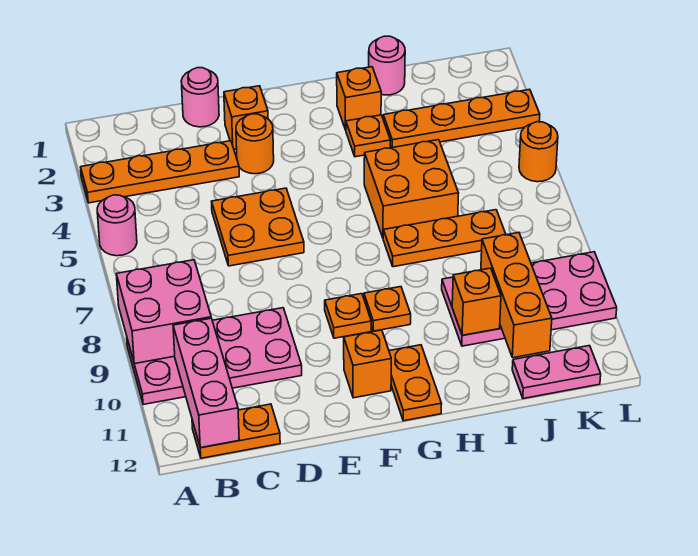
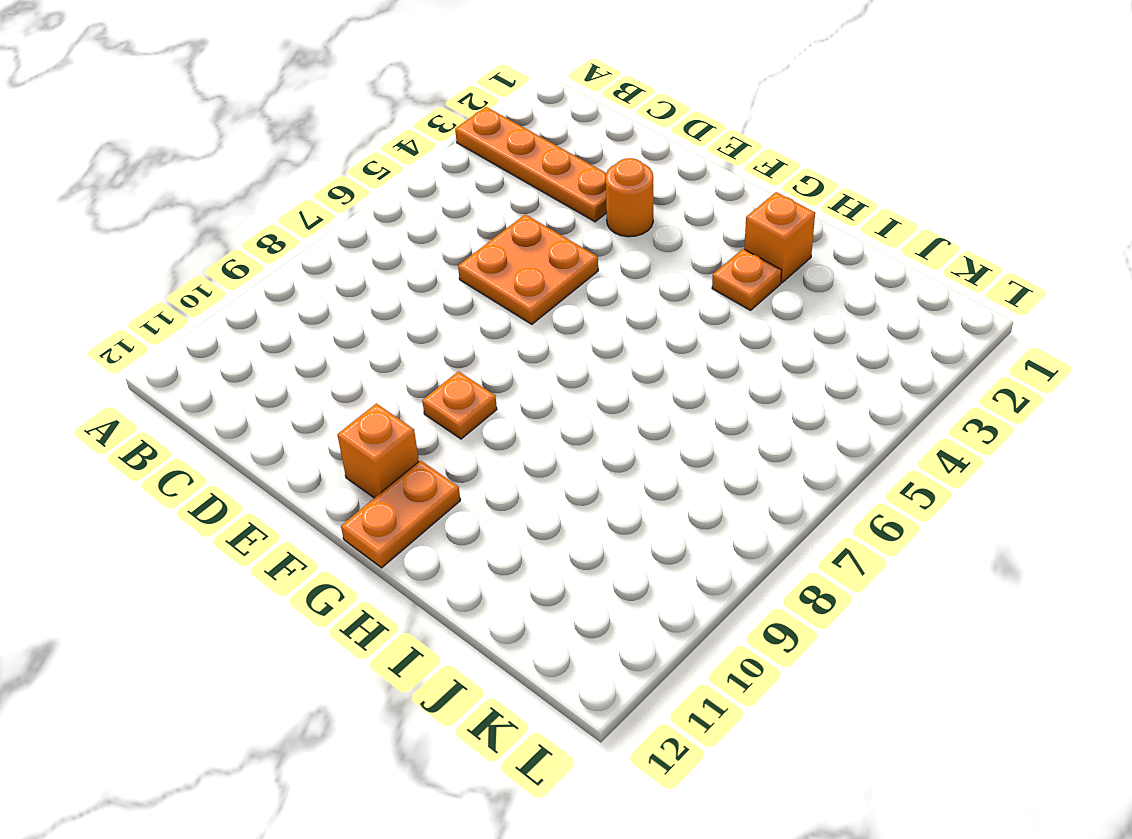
none -> pink 1x1 round brick [97,195,137,256]
none -> pink 2x4 plate [127,308,302,405]
none -> orange 1x2 plate [192,404,280,458]

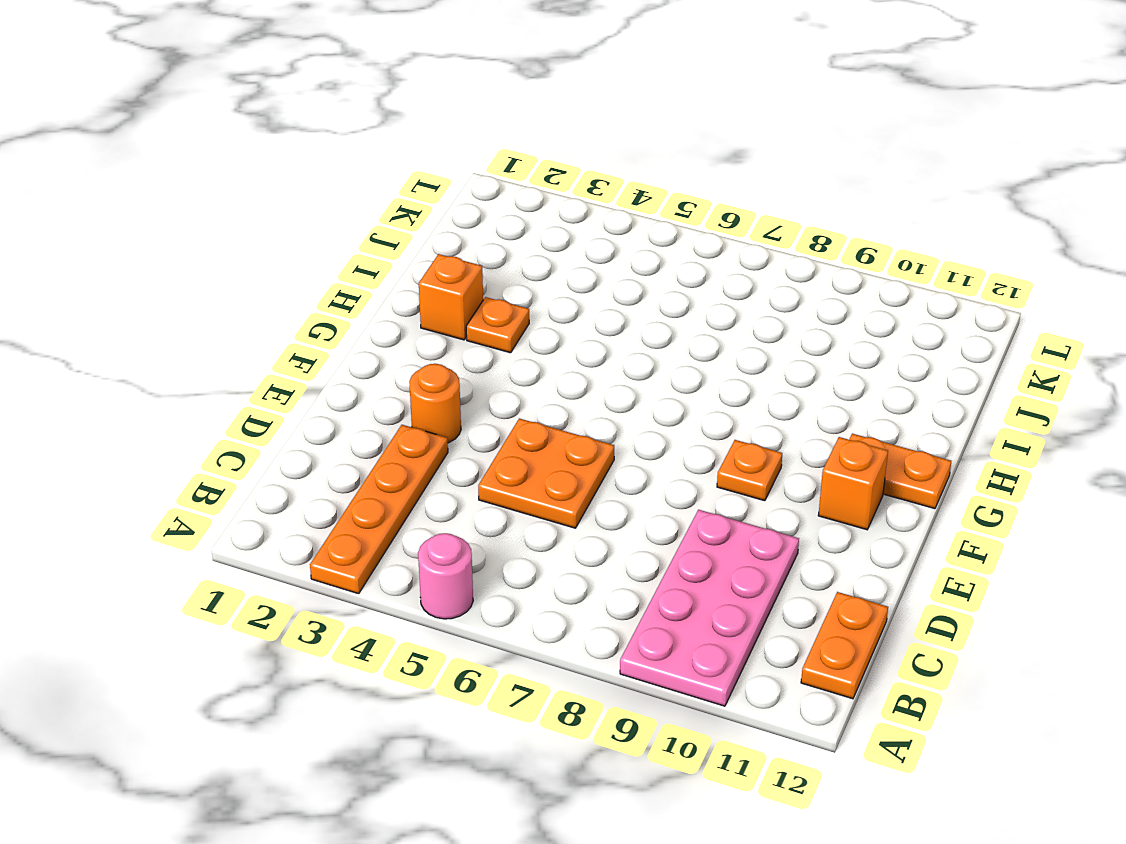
none -> pink 1x1 round brick [181,68,219,127]
none -> orange 1x1 brick [224,86,268,149]
none -> orange 1x1 plate [364,287,411,331]

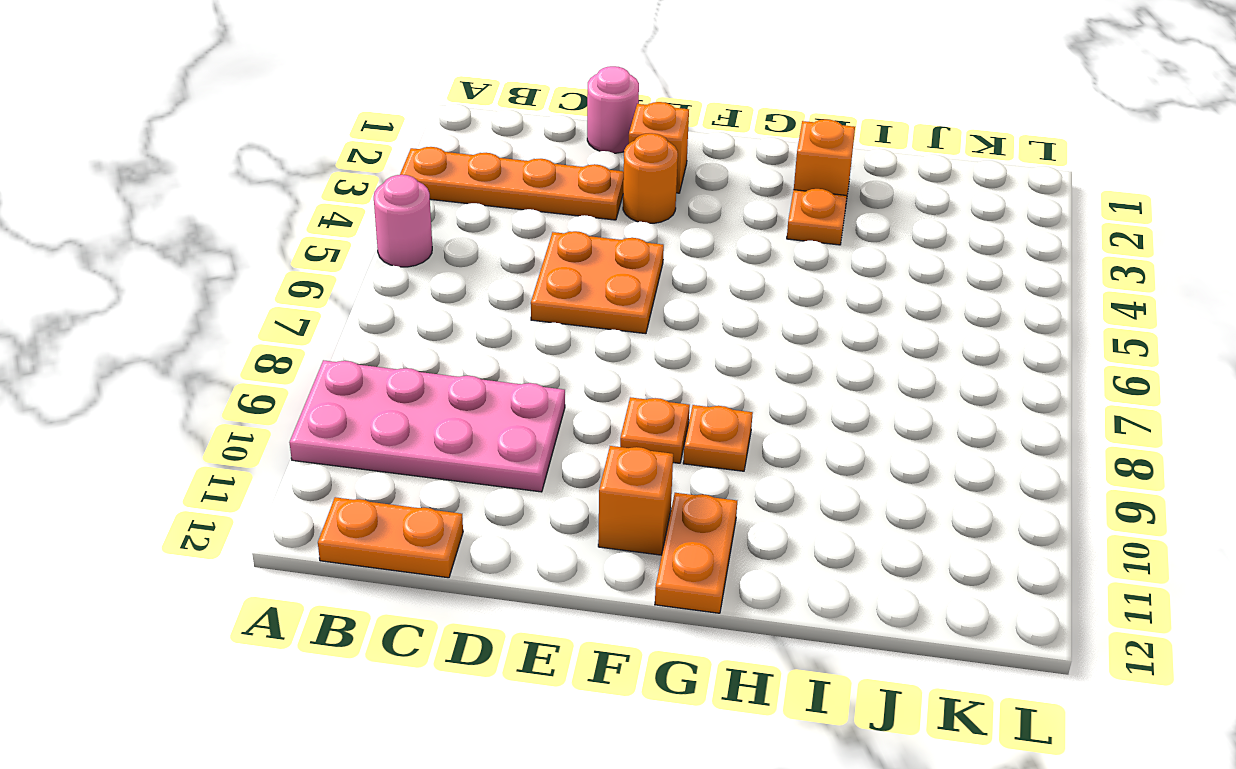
none -> orange 2x2 brick [364,140,459,238]
none -> orange 1x3 plate [383,210,506,267]
none -> pink 1x1 round brick [369,36,405,95]

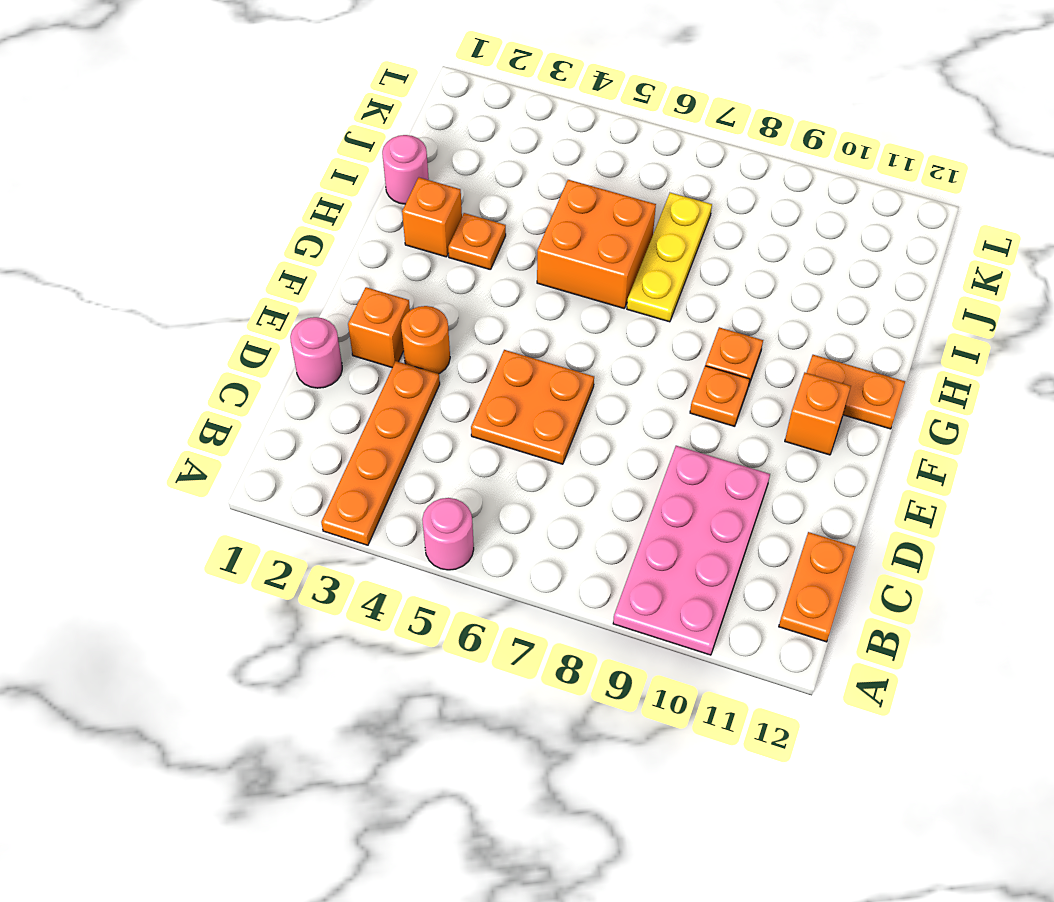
yellow 1x3 plate [627,193,712,322] -> orange 1x3 plate [383,210,506,267]
none -> orange 1x4 plate [383,89,540,148]
none -> pink 2x4 plate [442,252,617,346]
none -> pink 1x2 plate [512,346,601,399]

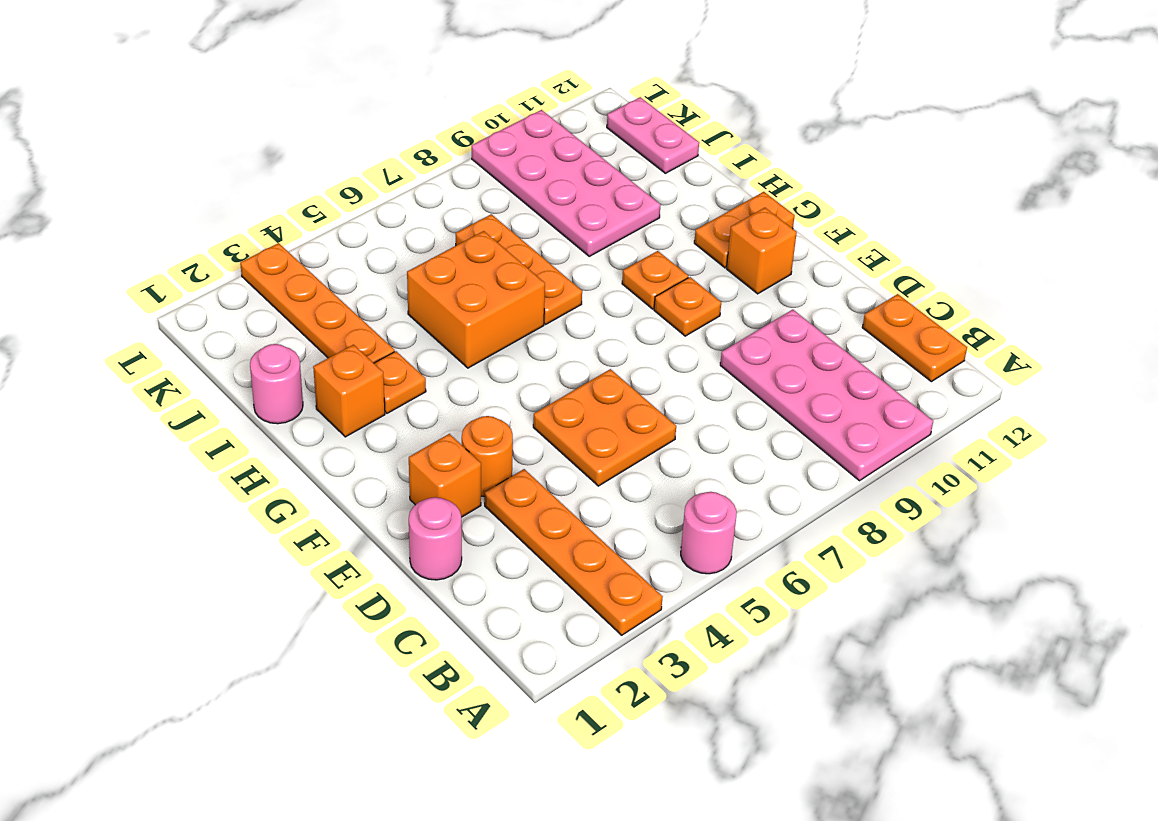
none -> orange 1x1 round brick [519,122,558,182]
none -> pink 2x2 brick [116,260,211,364]
none -> pink 1x3 brick [173,318,239,448]

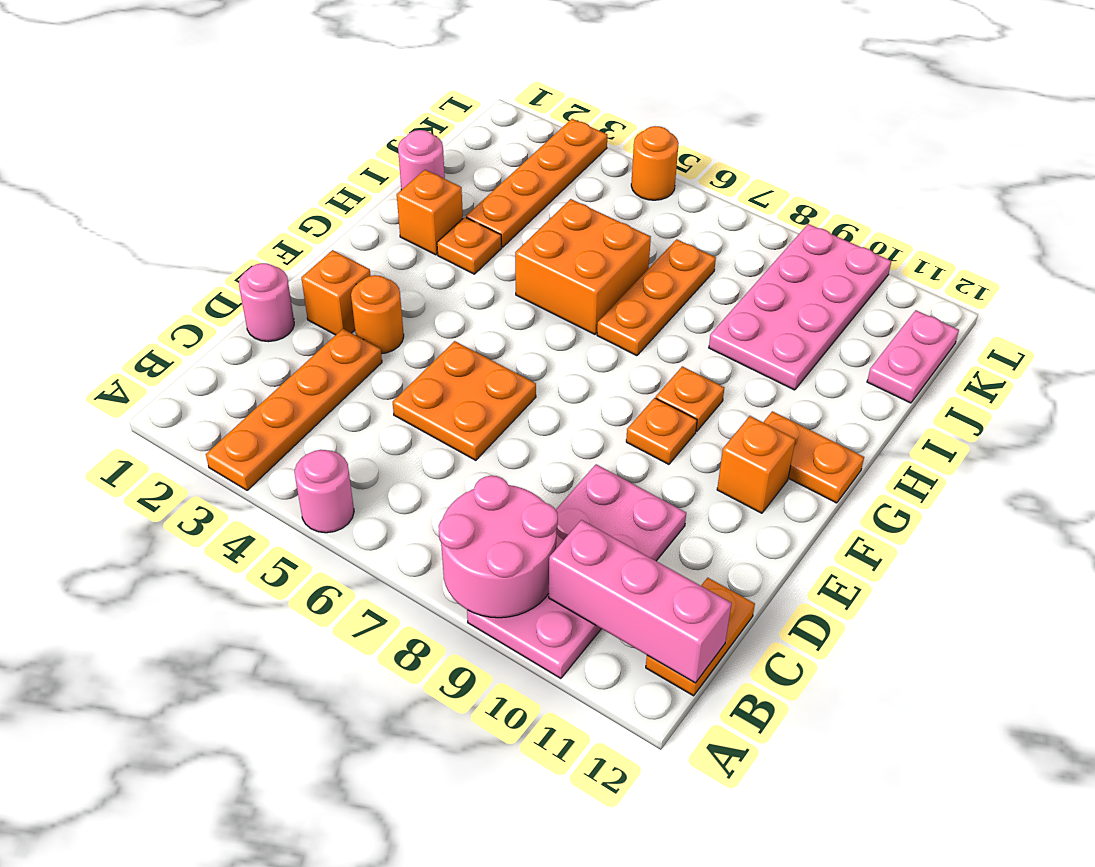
pink 2x2 round brick [439,476,558,618] -> pink 2x2 brick [116,260,211,364]
none -> orange 1x1 brick [452,268,501,335]
none -> orange 1x3 brick [481,233,552,358]

